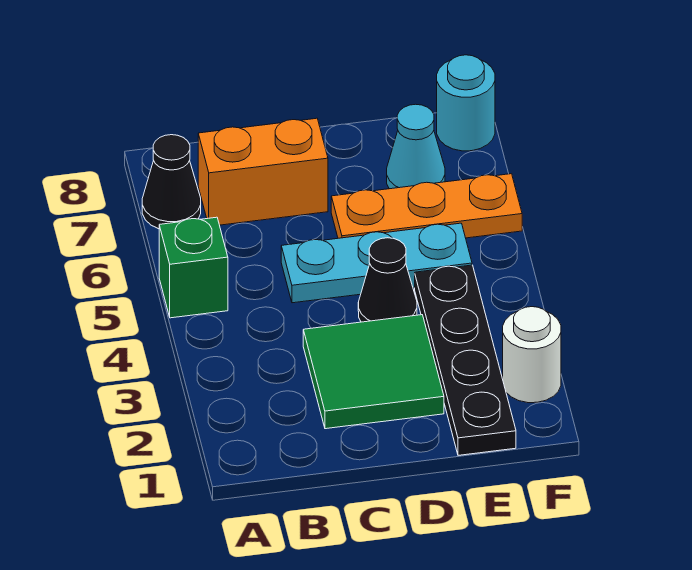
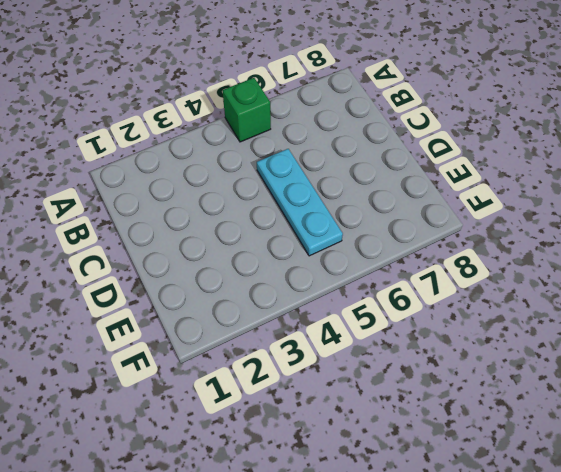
none -> black 1x1 cone [142,135,201,229]
none -> orange 1x2 brick [198,118,328,225]

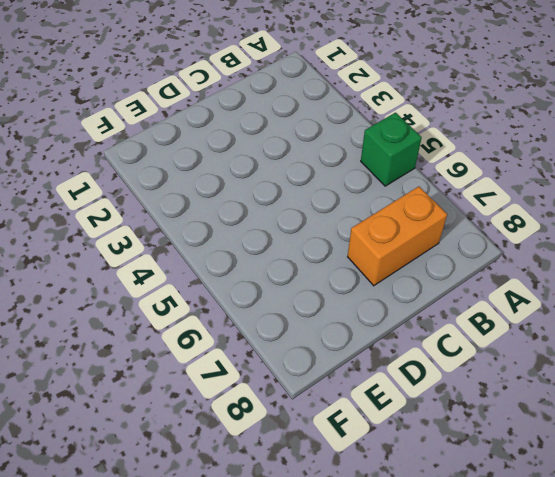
none -> black 1x1 cone [142,135,201,229]
none -> green 2x2 tile [303,315,444,429]

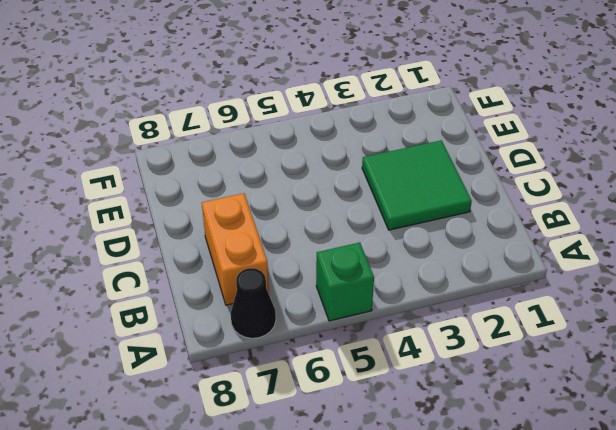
none -> cyan 1x3 plate [281,223,472,303]
none -> black 1x1 cone [358,238,417,322]

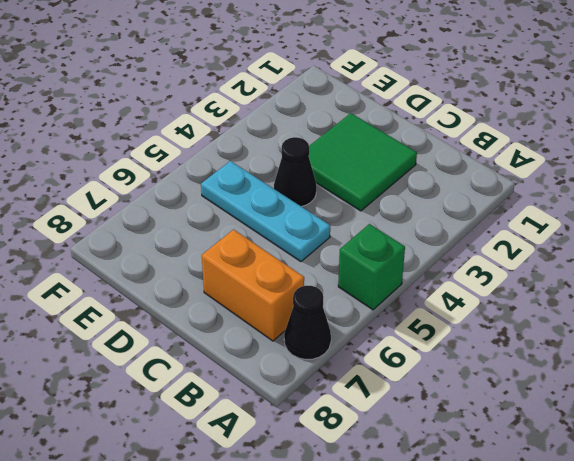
none -> orange 1x3 plate [331,174,522,238]
none -> black 1x4 plate [415,265,516,455]

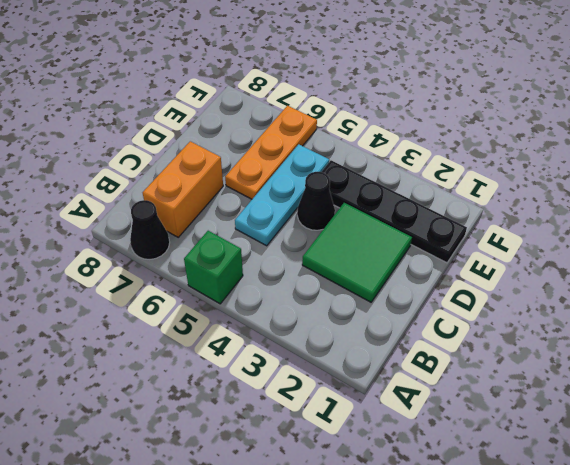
none -> cyan 1x1 cone [387,104,445,189]
none -> white 1x1 round brick [503,307,561,403]

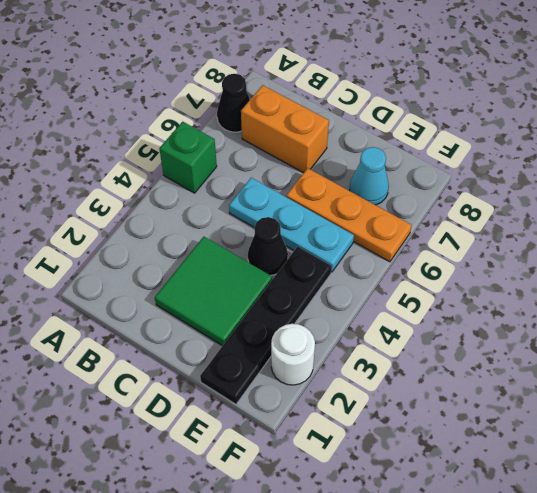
none -> cyan 1x1 round brick [437,55,495,151]

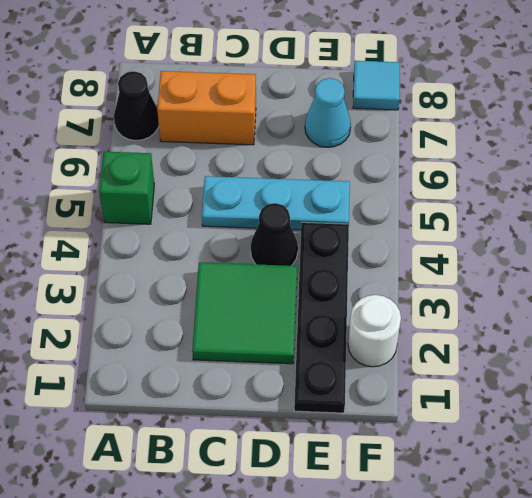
cyan 1x1 tile [353,61,400,110] -> cyan 1x1 round brick [437,55,495,151]
none -> orange 1x3 plate [331,174,522,238]

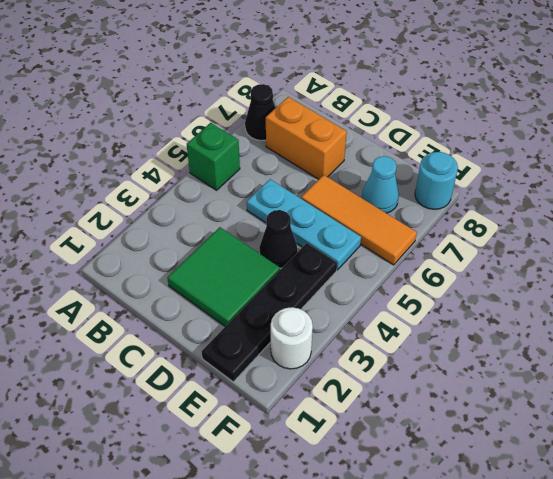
orange 1x3 tile [301,175,417,265] -> orange 1x3 plate [331,174,522,238]

